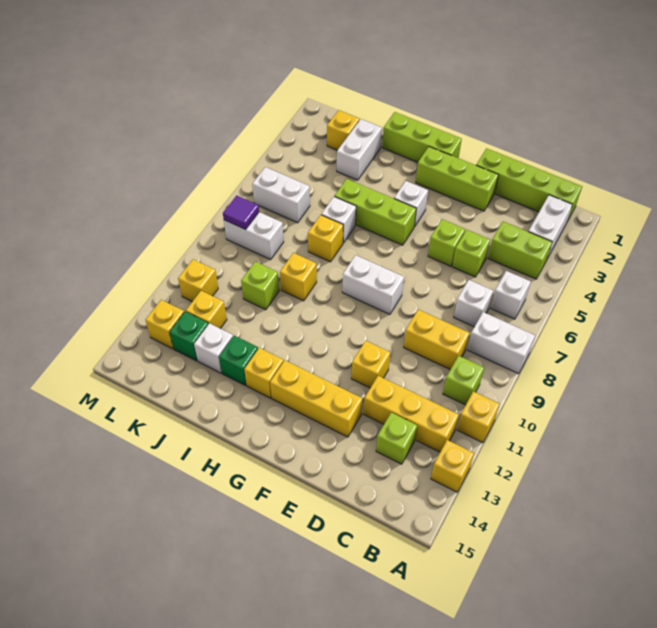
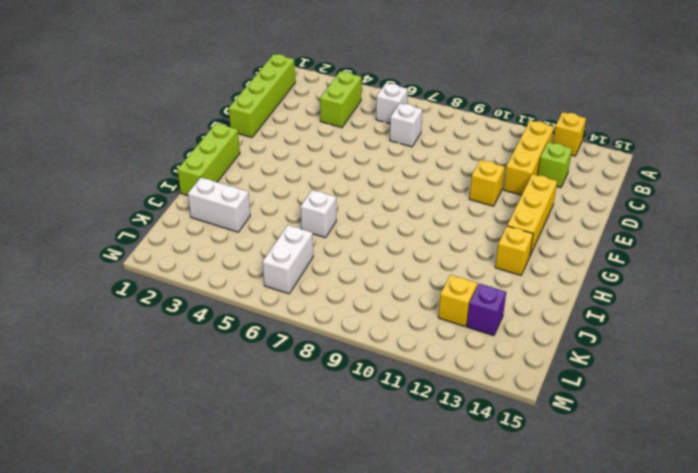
purple 1x1 brick [467,284,506,336] -> green 1x1 brick [170,312,208,361]
none -> white 1x2 brick [467,312,535,374]
none -> yellow 1x1 brick [457,391,500,443]
none -> white 1x2 brick [528,195,572,259]
none -> lime 1x1 brick [443,356,484,405]

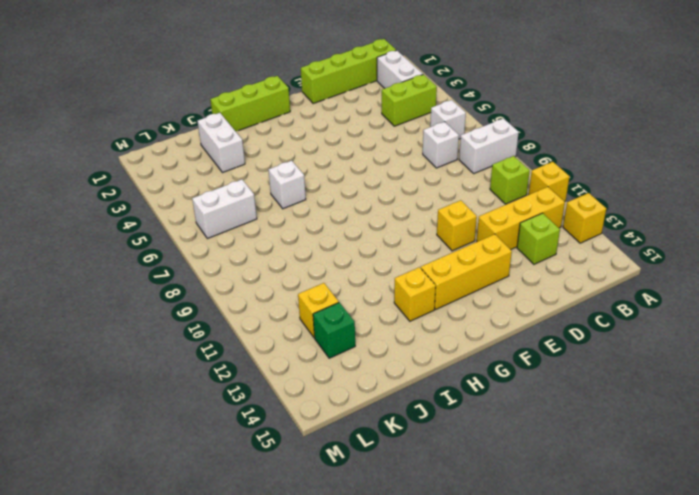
none -> yellow 1x2 brick [404,310,469,370]
none -> lime 1x1 brick [452,230,490,277]
none -> lime 1x3 brick [416,147,498,211]
none -> lime 1x1 brick [428,219,465,266]

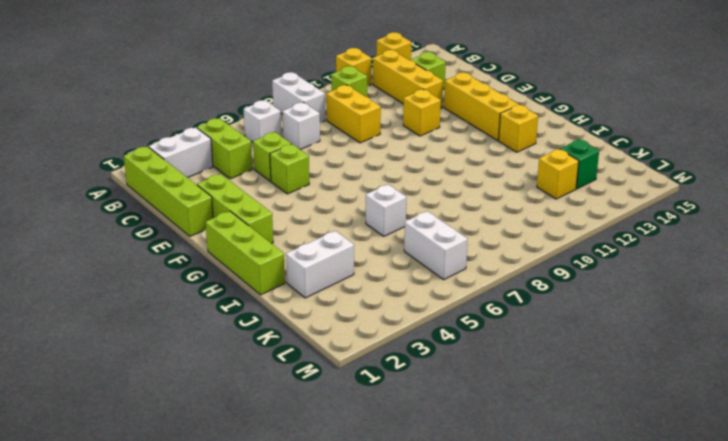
none -> white 1x2 brick [342,255,404,314]
none -> white 1x1 brick [394,181,428,227]
none -> lime 1x3 brick [334,179,416,245]
none -> yellow 1x1 brick [308,215,343,262]

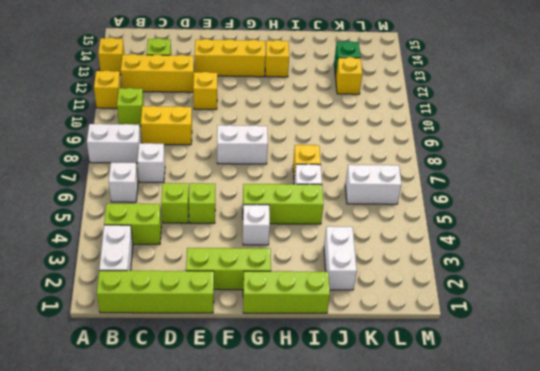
none -> yellow 1x1 brick [280,253,317,301]
none -> green 1x1 brick [219,336,258,385]
none -> lime 1x1 brick [241,262,279,310]
none -> white 1x1 brick [194,323,233,373]

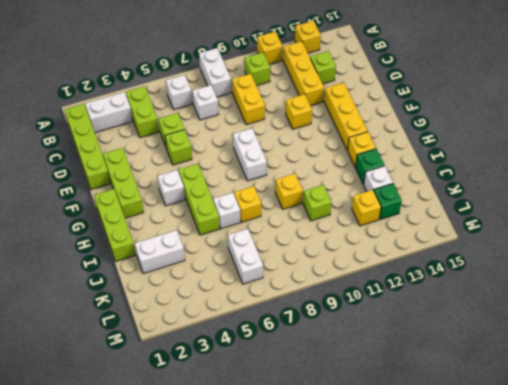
none -> yellow 1x1 brick [327,110,360,150]
none -> white 1x2 brick [224,212,284,260]
none -> yellow 1x1 brick [178,259,218,302]
none -> yellow 1x1 brick [145,300,184,349]

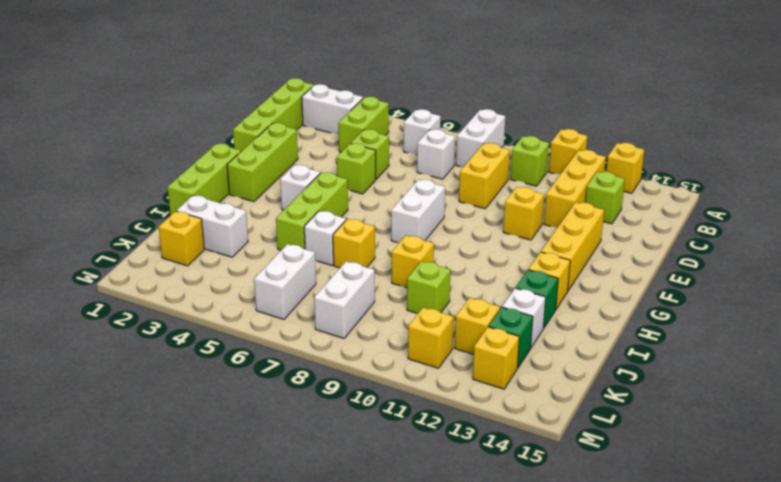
none -> purple 1x1 tile [223,196,259,230]

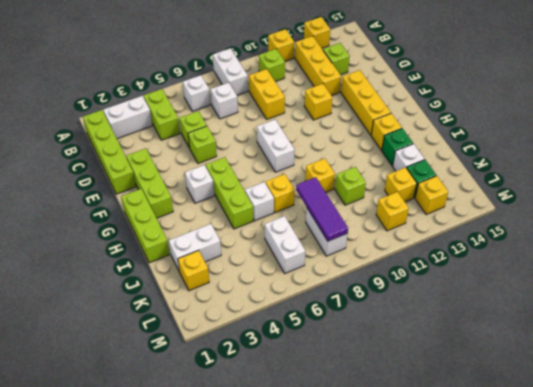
purple 1x3 tile [296,177,348,241] -> purple 1x1 tile [223,196,259,230]

